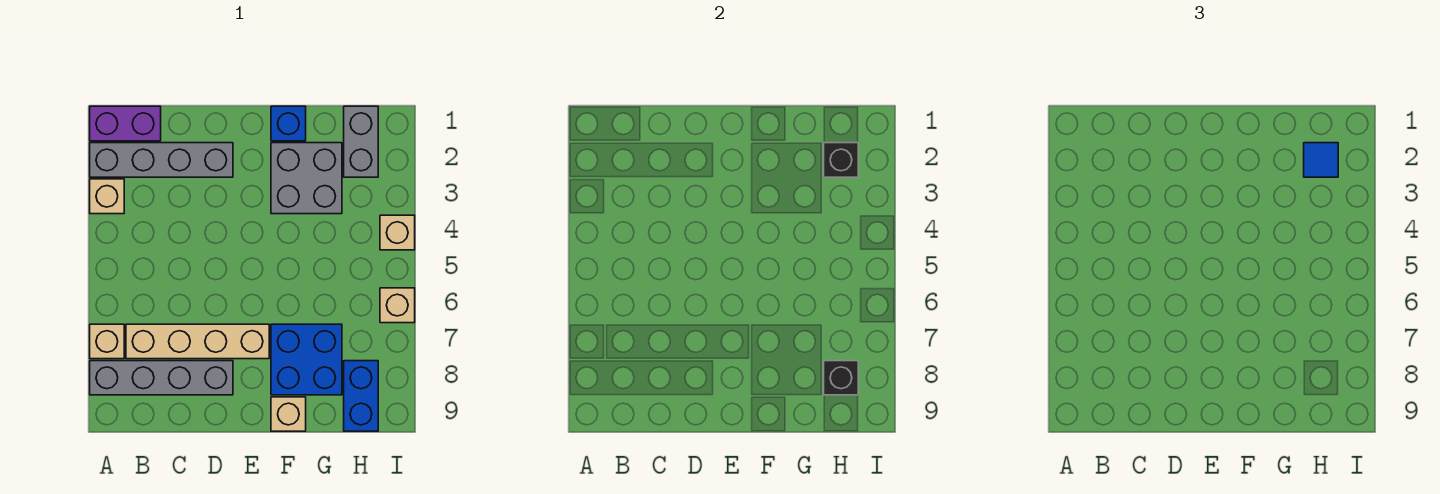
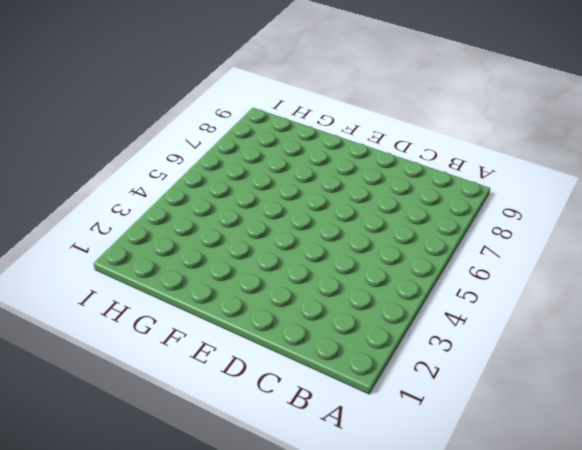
none -> purple 1x2 brick [90,106,161,141]
none -> grey 1x4 brick [90,143,233,177]
none -> tan 1x1 brick [90,179,124,214]

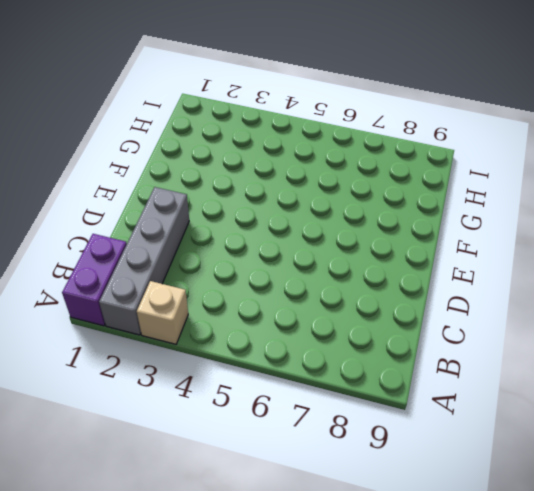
none -> tan 1x1 brick [90,324,124,359]
none -> grey 1x4 brick [90,361,233,395]
none -> tan 1x4 brick [126,324,269,359]

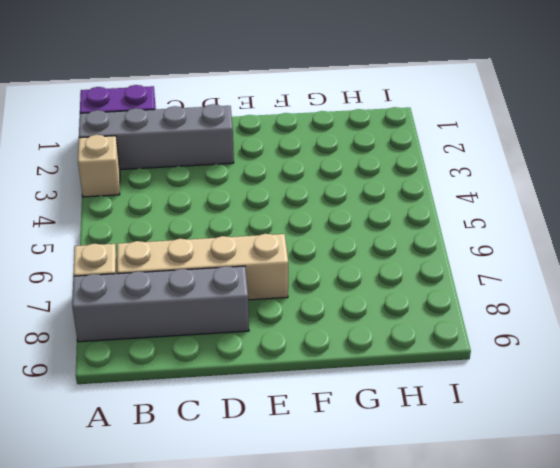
none -> blue 1x1 brick [271,106,306,141]
none -> grey 2x2 brick [271,143,342,214]
none -> blue 2x2 brick [271,324,342,395]

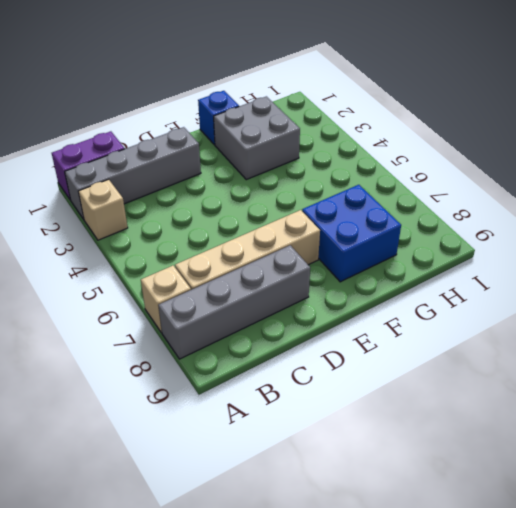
none -> tan 1x1 brick [271,397,306,431]
none -> grey 1x2 brick [344,106,378,177]
none -> blue 1x2 brick [344,361,378,431]

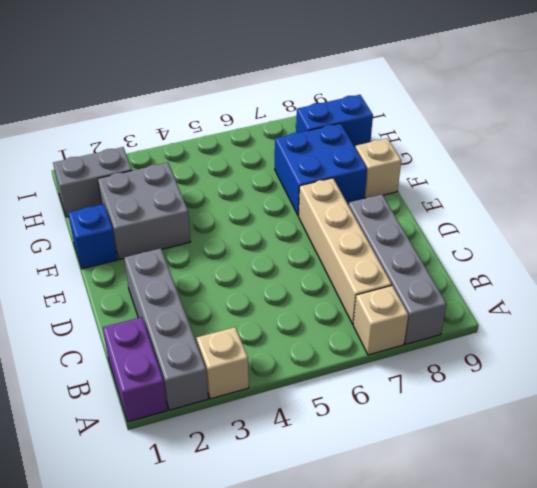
none -> tan 1x1 brick [380,215,415,250]
none -> tan 1x1 brick [380,288,415,323]
none -> black 1x1 brick [824,143,858,177]

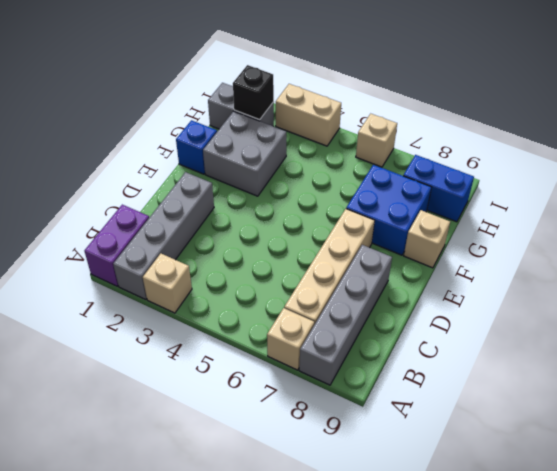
tan 1x2 brick [276,84,341,146] -> tan 1x1 brick [380,215,415,250]
none -> black 1x1 brick [824,361,858,395]
none -> blue 1x1 tile [1304,143,1338,177]

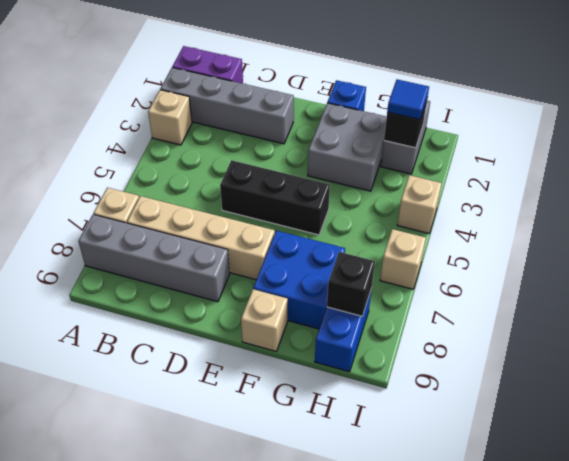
black 1x3 brick [220,160,330,235] -> none

